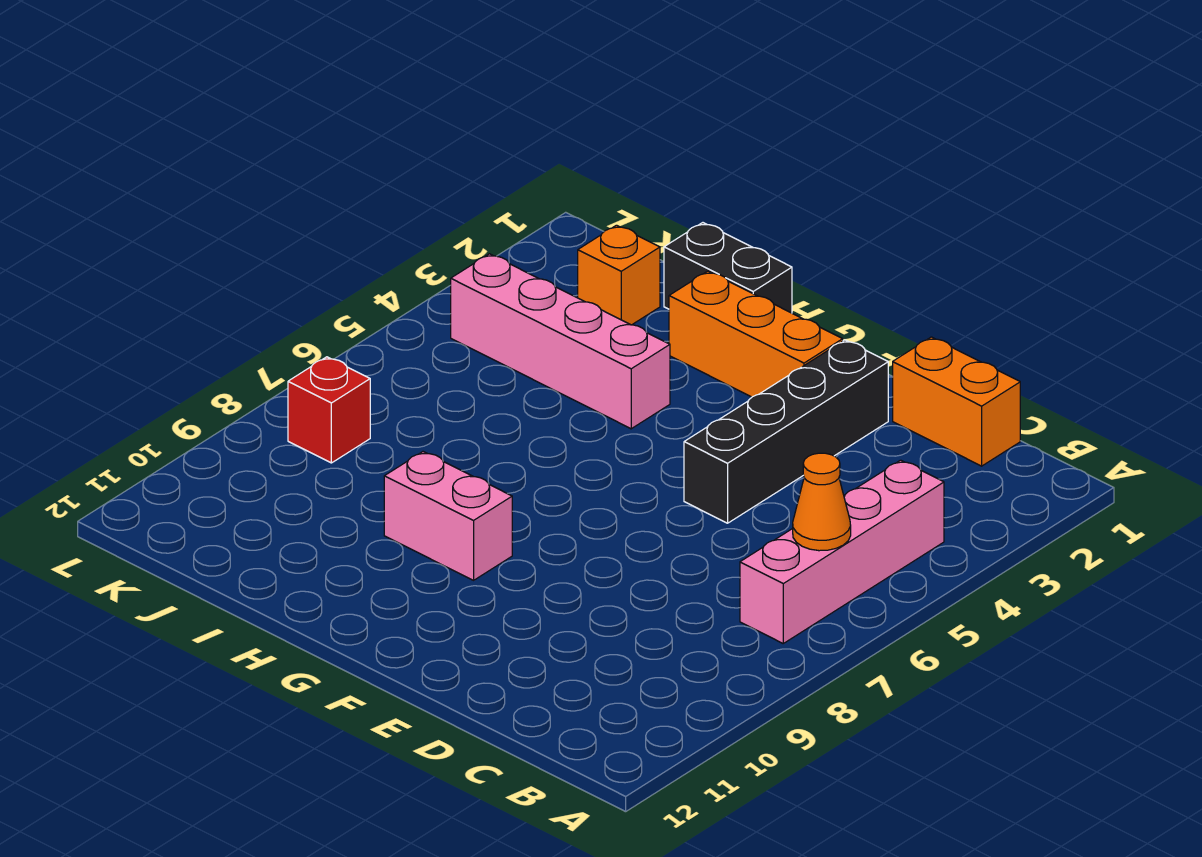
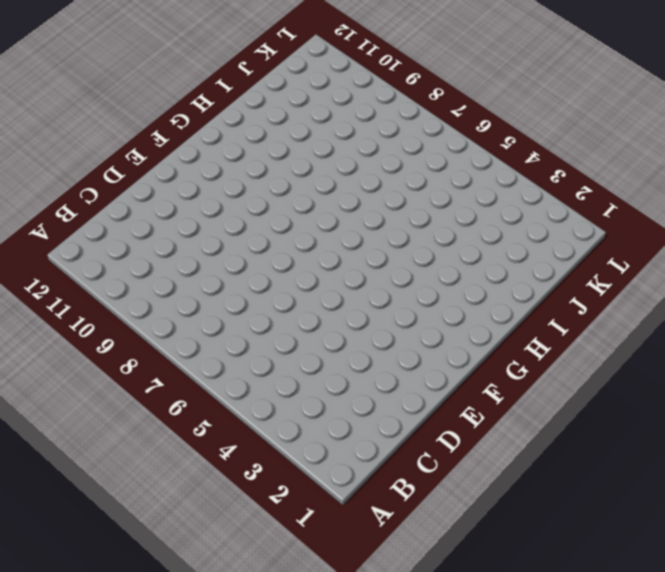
none -> pink 1x4 brick [740,460,944,643]
none -> orange 1x2 brick [893,337,1020,466]

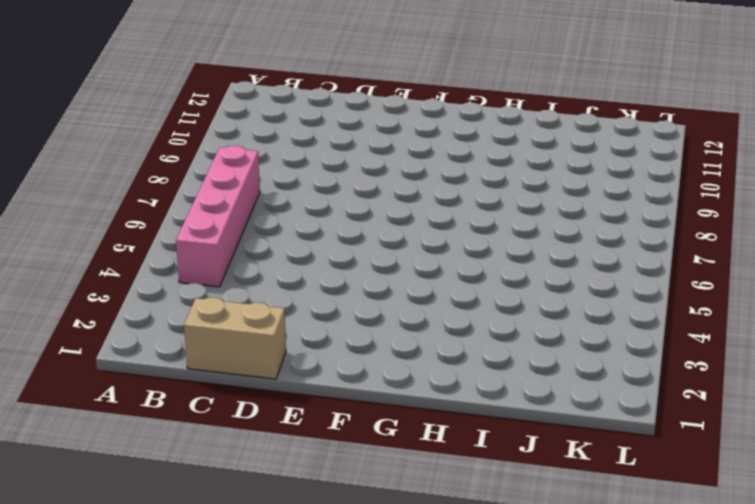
tan 1x2 brick [184,297,286,379] -> orange 1x2 brick [893,337,1020,466]
none -> black 1x4 brick [684,340,888,523]
none -> orange 1x3 brick [669,271,843,397]

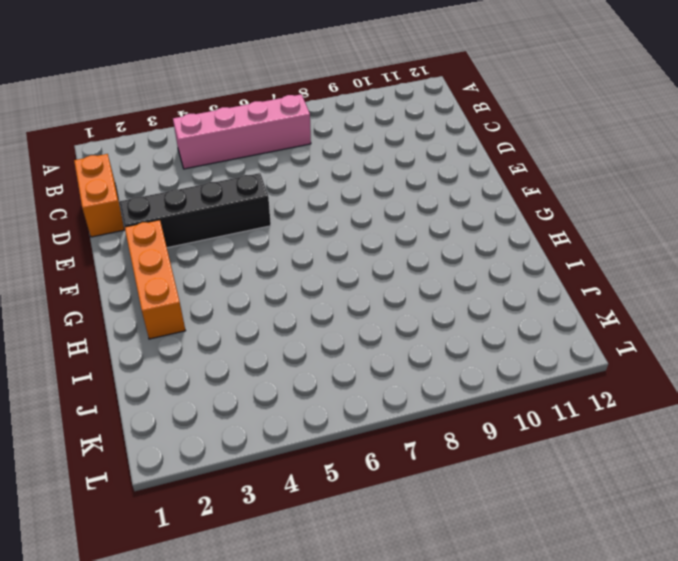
none -> pink 1x2 brick [384,452,512,580]
none -> black 1x2 brick [664,223,792,313]

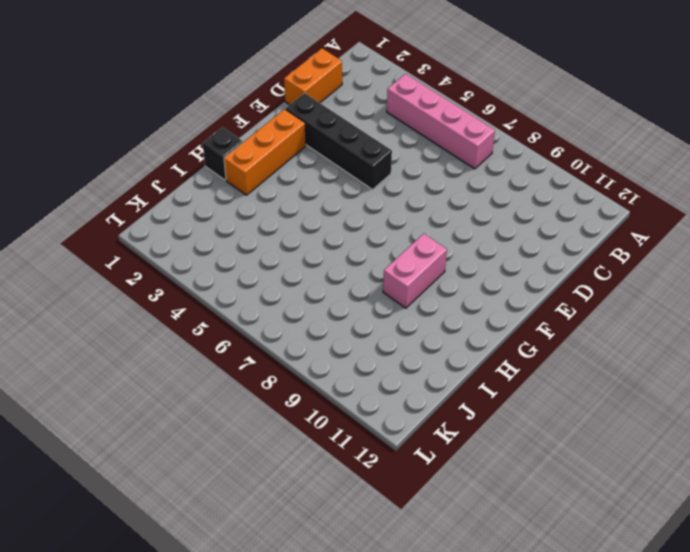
black 1x1 brick [203,127,243,180] -> black 1x2 brick [664,223,792,313]
none -> pink 1x4 brick [451,254,670,429]
none -> orange 1x1 brick [578,225,660,325]

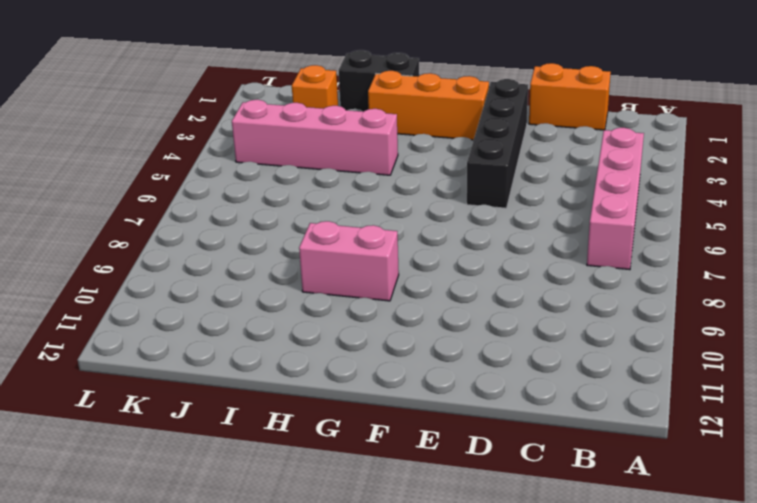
none -> red 1x1 brick [288,357,370,463]
none -> orange 1x1 cone [793,453,851,551]

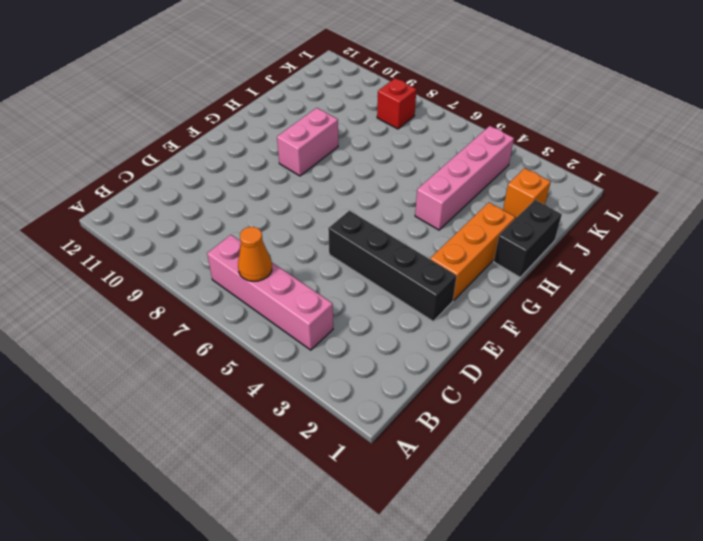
none -> orange 1x2 brick [893,337,1020,466]

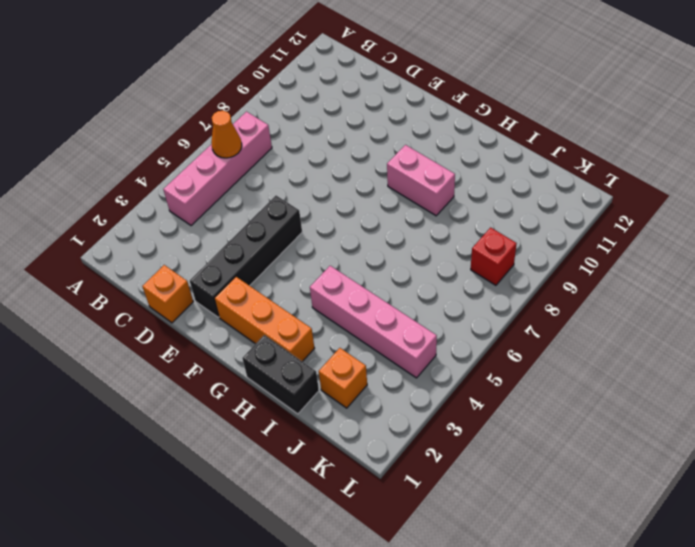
orange 1x1 brick [142,265,193,323] -> orange 1x2 brick [893,337,1020,466]

